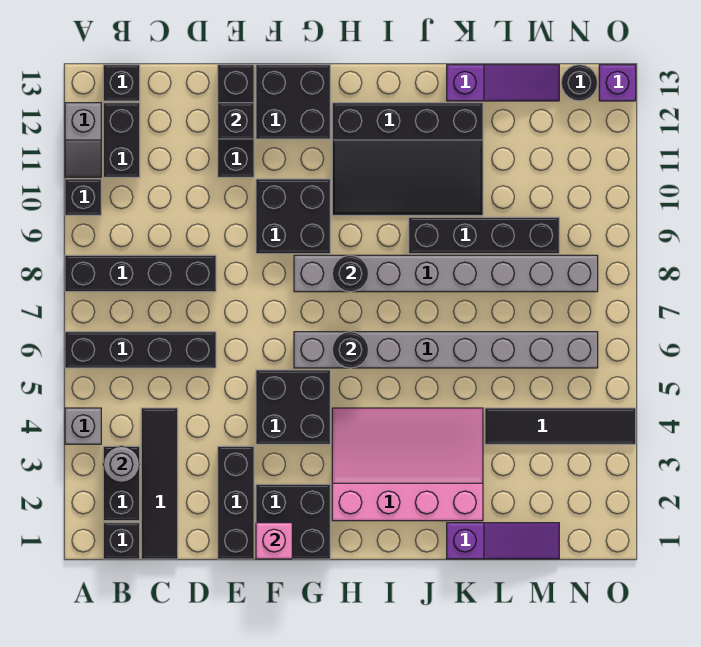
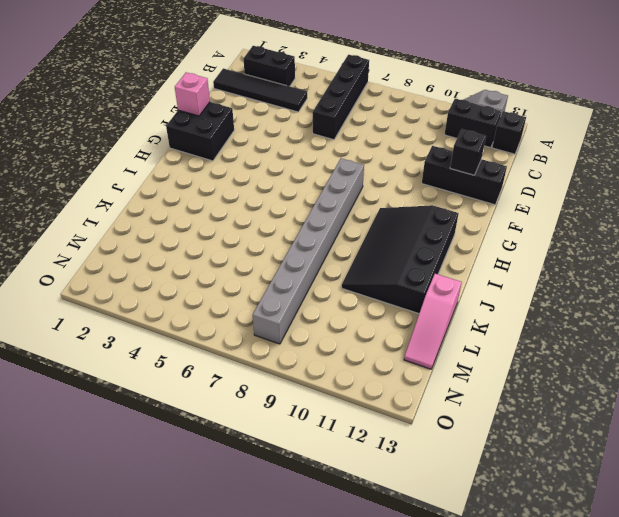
pink 1x3 slope [404,274,462,369] -> purple 1x3 slope [447,65,559,101]
none -> grey 1x1 brick [65,408,101,444]
none -> black 1x4 brick [65,255,216,292]
none -> black 1x1 brick [65,179,101,215]
none -> black 1x1 brick [103,523,140,559]

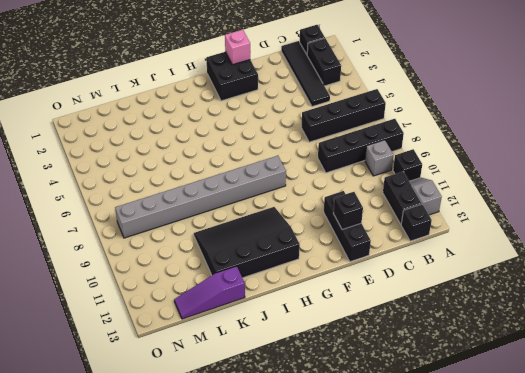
grey 1x1 brick [365,140,393,176] -> grey 1x1 brick moved to [65,408,101,444]
none -> black 1x3 brick [218,446,254,559]
none -> black 2x2 brick [256,370,330,444]
none -> black 2x2 brick [256,179,330,254]
none -> black 2x2 brick [256,65,330,139]

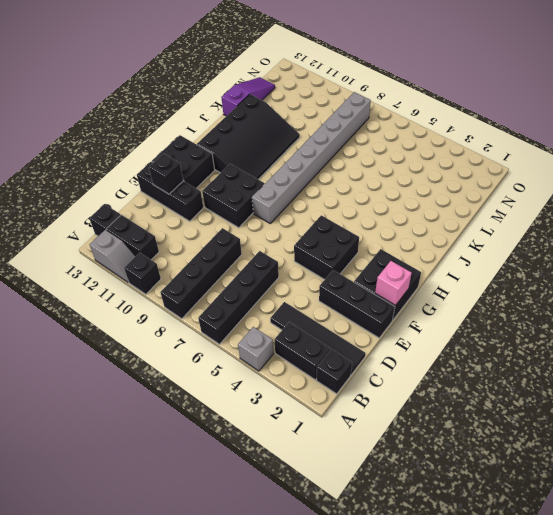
none -> grey 1x8 brick [294,332,598,368]
none -> pink 3x4 slope [332,408,483,521]
none -> black 1x4 brick [409,217,559,254]
none -> purple 1x3 slope [447,523,559,559]

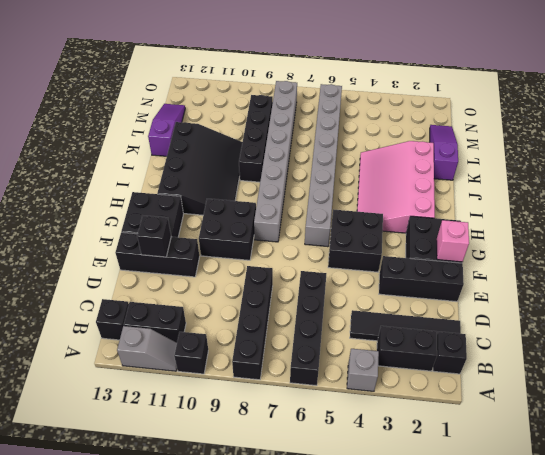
none -> black 1x4 tile [485,408,636,444]
none -> black 1x1 round brick [561,65,598,101]
none -> purple 1x1 brick [599,65,636,101]
none -> grey 1x1 round brick [103,446,140,482]

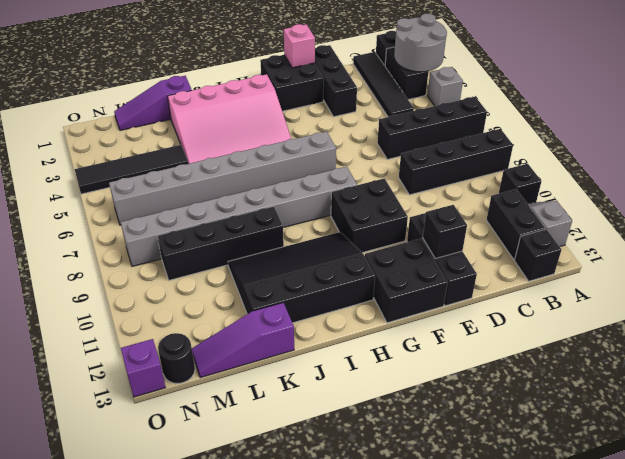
grey 2x2 round brick [394,14,447,72] -> grey 1x1 round brick [103,446,140,482]
none -> black 2x2 brick [256,370,330,444]
none -> black 1x1 round brick [332,332,369,368]
none -> black 1x1 round brick [332,255,369,292]

